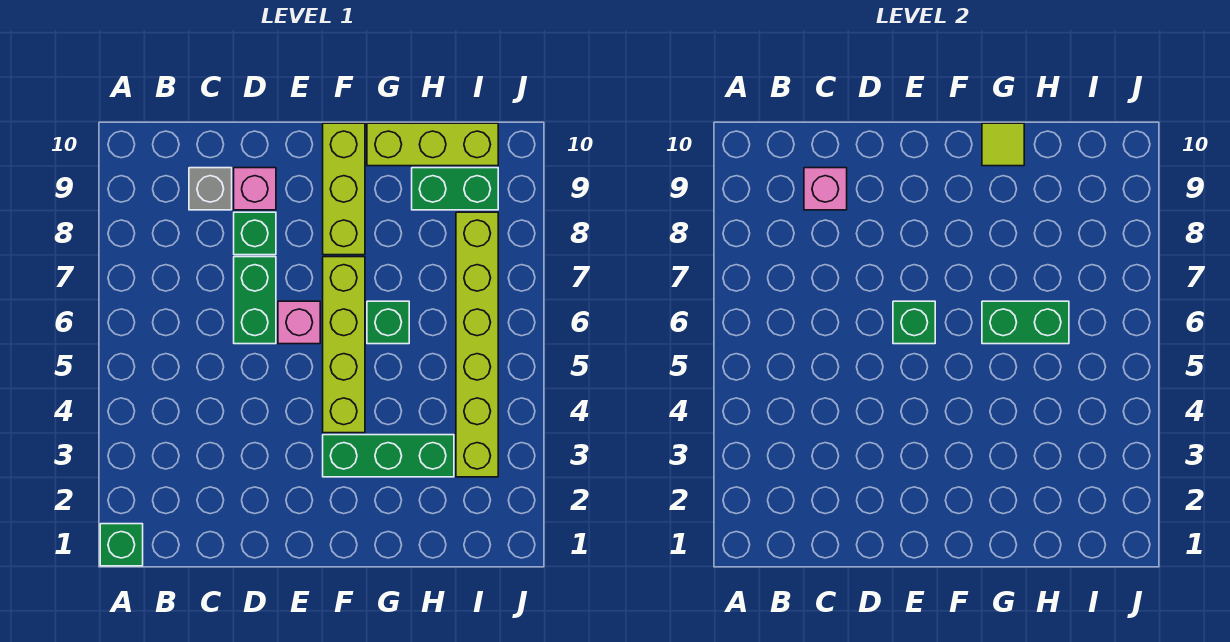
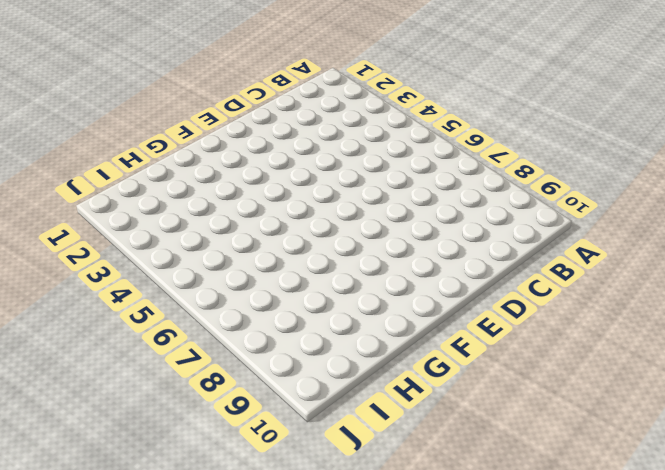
none -> green 1x1 brick [100,524,143,566]
none -> grey 1x1 brick [189,168,232,210]
none -> green 1x2 brick [234,257,276,344]

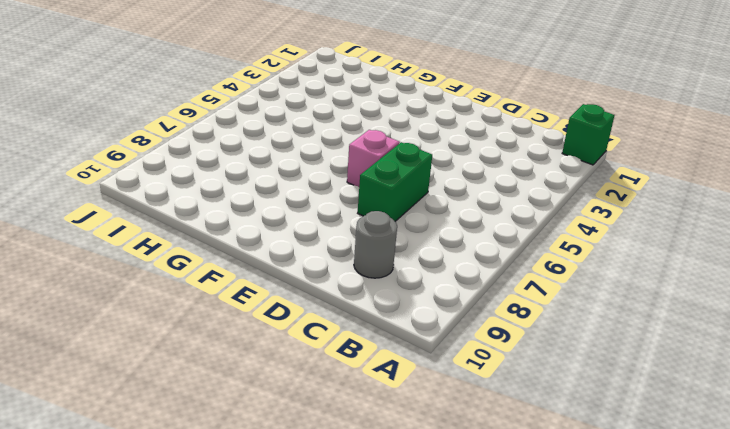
grey 1x1 round brick [354,211,397,278] -> grey 1x1 brick [189,168,232,210]
none -> green 1x1 brick [234,212,276,255]
none -> pink 1x1 brick [234,168,276,210]
none -> green 1x3 brick [323,435,454,477]

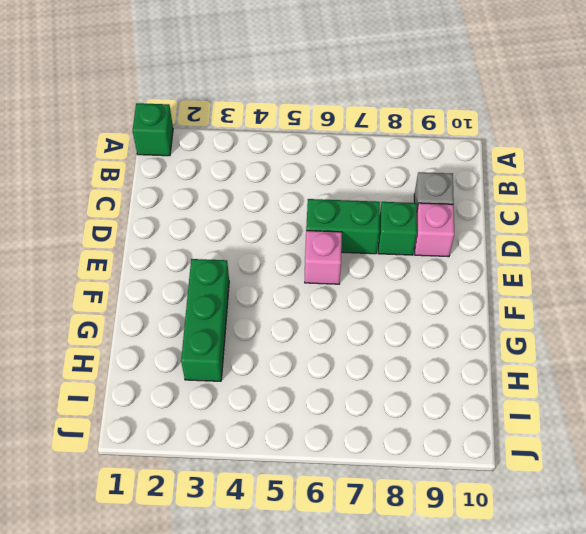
none -> lime 1x4 brick [323,257,365,433]
none -> lime 1x3 brick [323,123,365,255]
none -> green 1x1 brick [367,301,409,344]

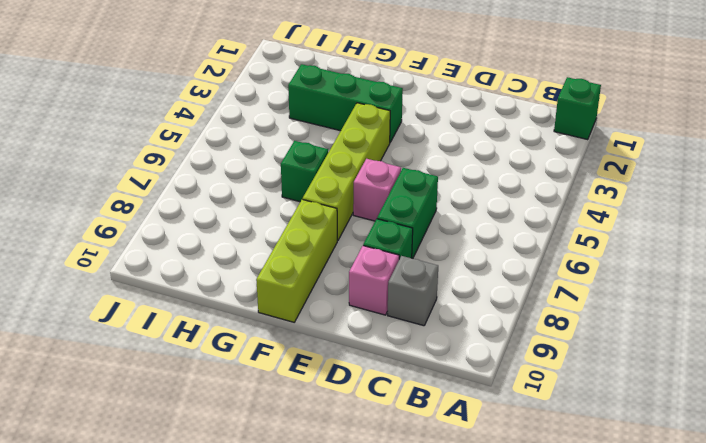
none -> lime 1x3 brick [367,123,498,166]
none -> green 1x2 brick [412,168,498,210]
none -> lime 1x6 brick [456,212,498,477]

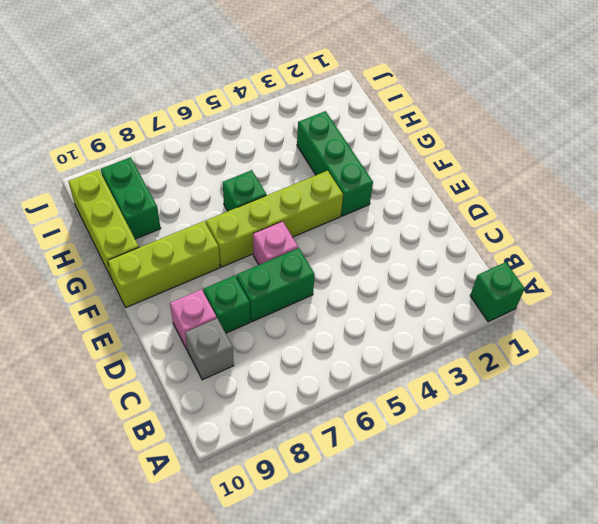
none -> lime 1x6 brick [456,212,498,477]
none -> pink 1x1 brick [804,168,847,210]
none -> green 1x1 brick [893,301,935,344]

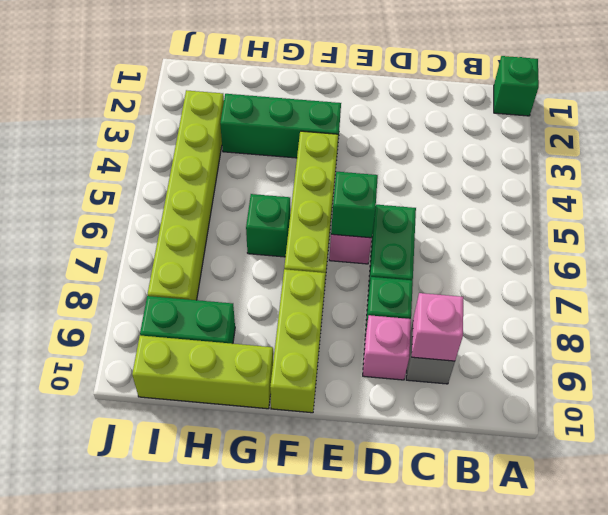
none -> green 1x2 brick [982,301,1069,344]
none -> lime 1x1 tile [982,123,1024,166]

